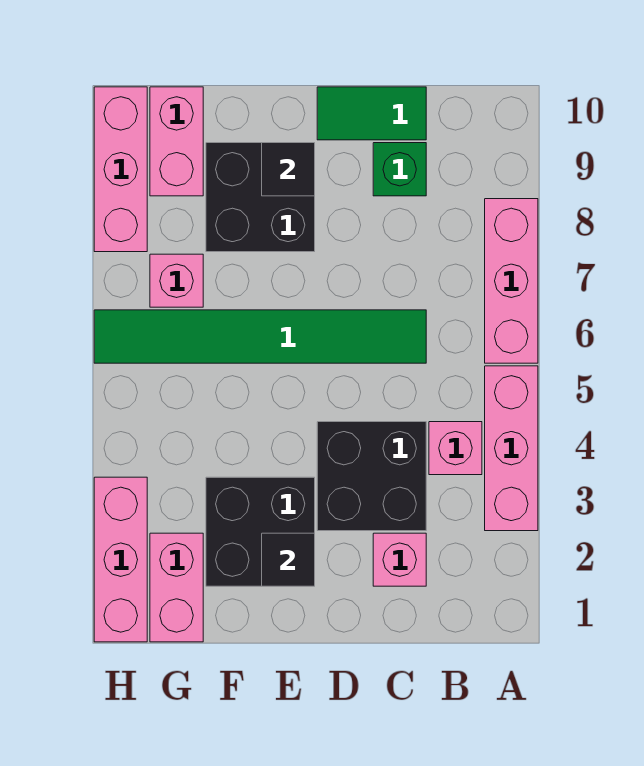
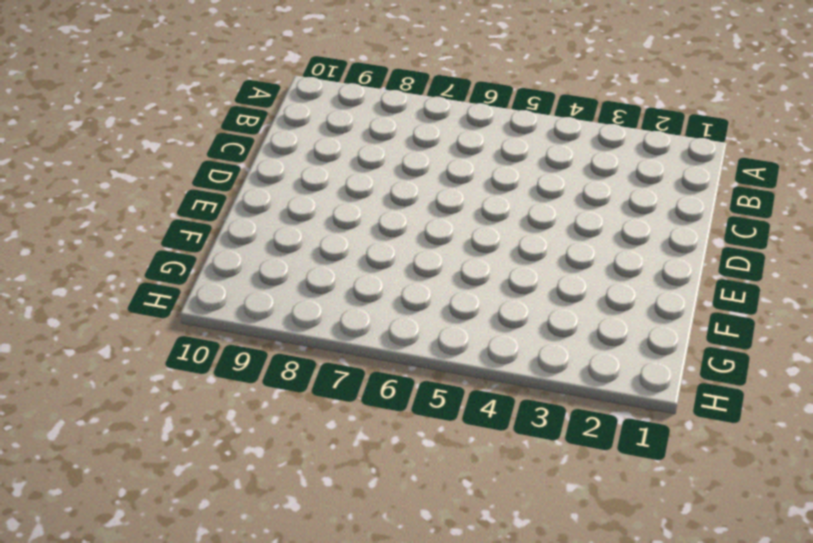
none -> pink 1x3 brick [485,366,538,531]
none -> pink 1x3 brick [485,199,538,363]
none -> pink 1x1 brick [429,422,482,475]

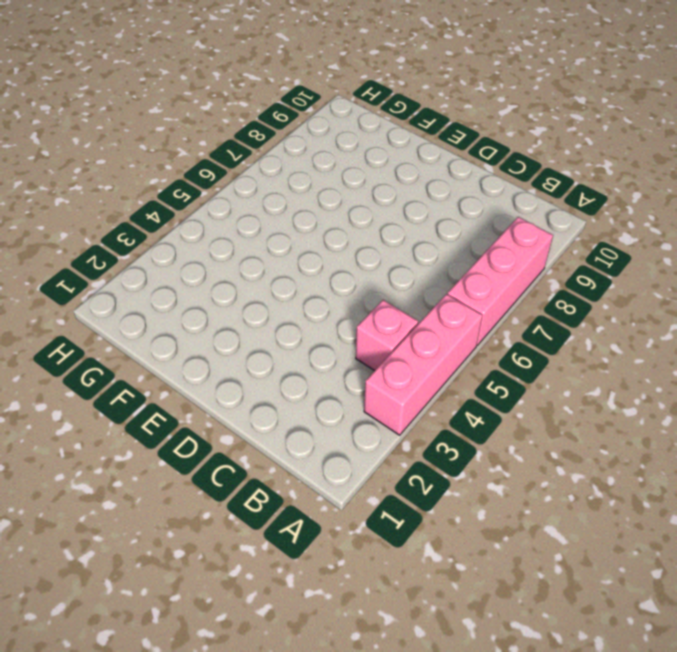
none -> pink 1x1 brick [373,533,426,586]
none -> black 2x2 brick [317,422,426,531]
none -> green 1x6 tile [94,310,426,363]

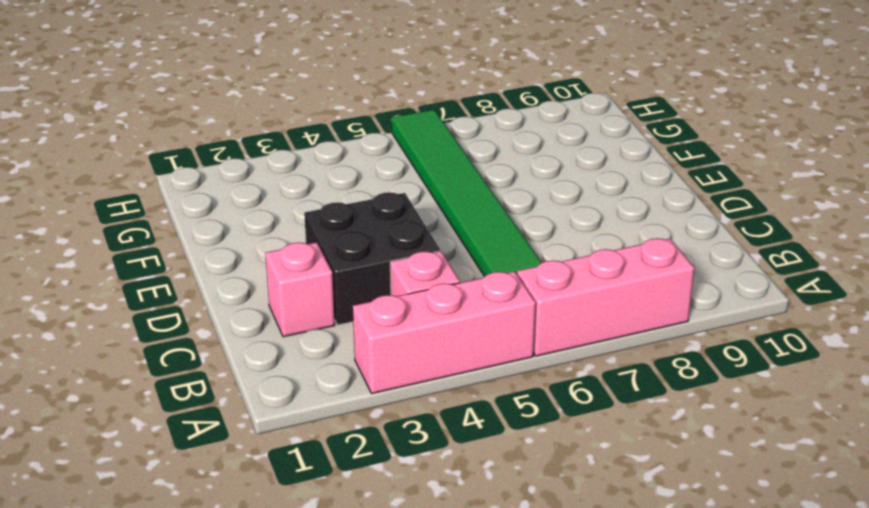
none -> green 1x1 brick [373,143,426,196]
none -> green 1x2 tile [317,87,426,140]
none -> black 2x2 brick [206,477,315,586]

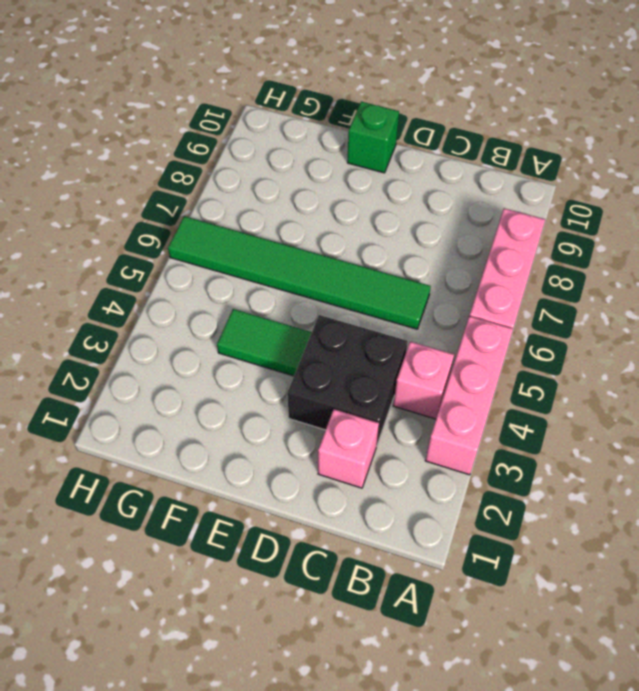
green 1x2 tile [217,309,312,376] -> green 1x2 tile moved to [317,87,426,140]
green 1x1 brick [347,102,399,173] -> green 1x1 brick moved to [373,143,426,196]
none -> black 2x2 brick [206,477,315,586]
none -> black 2x2 brick [206,143,315,252]
none -> pink 1x2 brick [150,533,203,642]

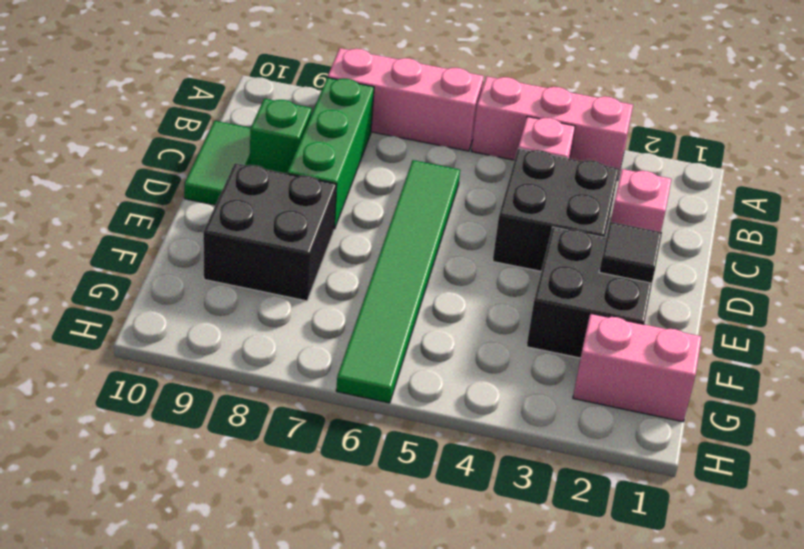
green 1x3 brick [287,78,374,229] -> none
none -> pink 1x1 brick [150,254,203,307]
none -> pink 1x2 brick [150,87,203,196]
none -> pink 1x3 brick [94,477,147,642]

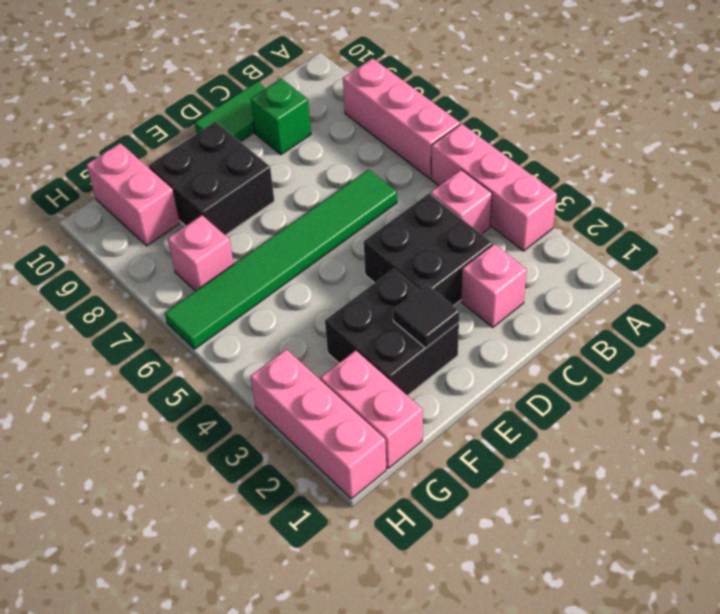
none -> pink 1x3 brick [94,87,147,252]
none -> black 1x1 tile [262,143,315,196]

